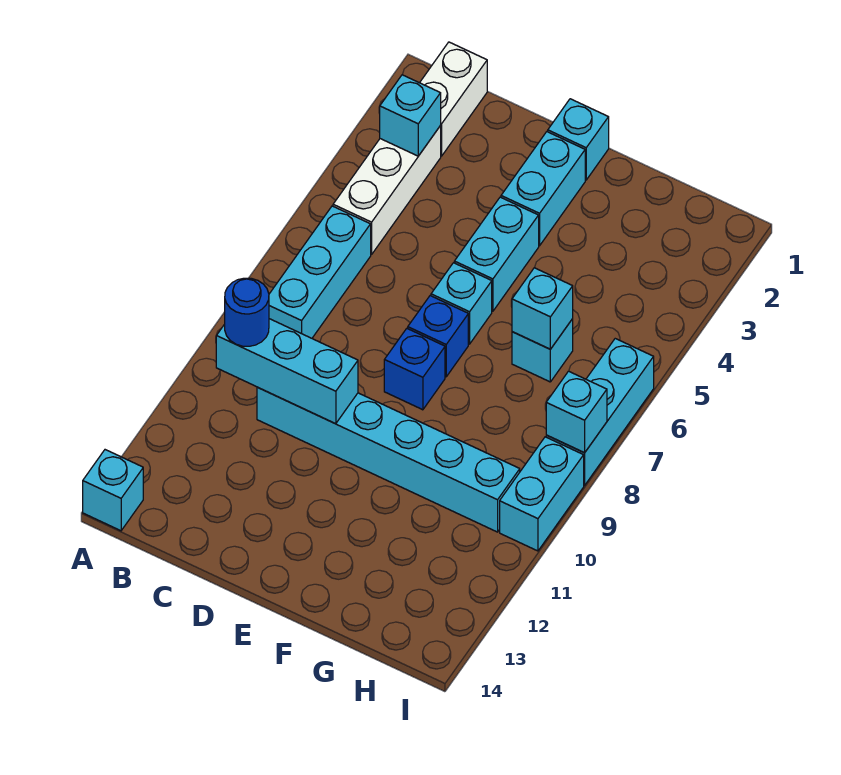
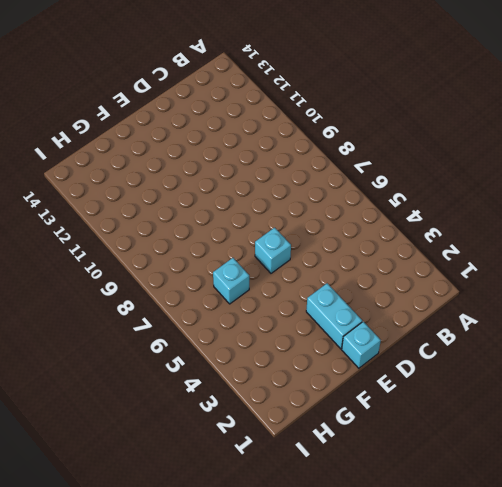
none -> cyan 1x1 brick [83,450,143,531]
none -> white 1x2 brick [420,42,487,156]
none -> white 1x3 brick [333,126,441,254]

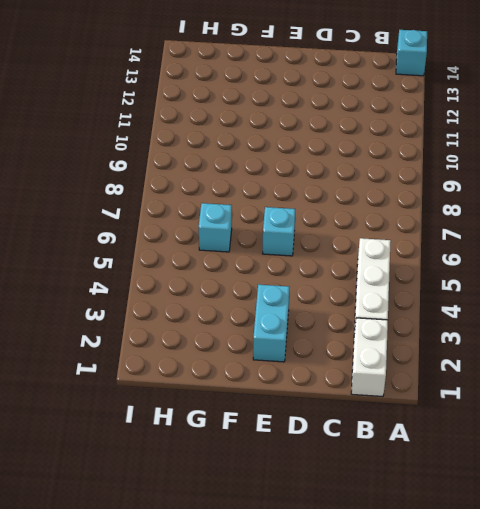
none -> cyan 1x3 brick [269,206,371,338]
none -> cyan 1x6 brick [257,387,520,532]
none -> cyan 1x1 brick [548,99,609,180]

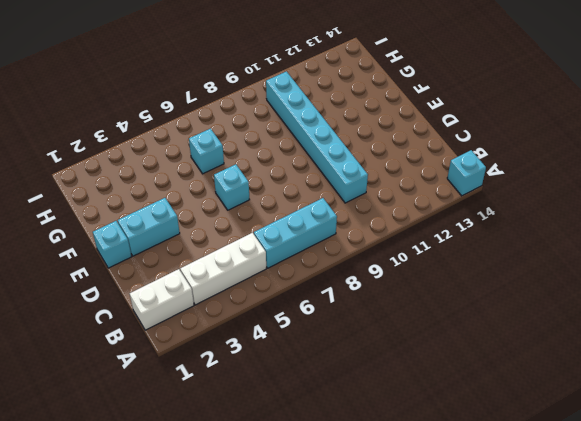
none -> cyan 1x2 brick [454,197,539,311]
none -> blue 1x1 brick [408,296,468,377]
none -> blue 1x1 brick [384,328,445,410]

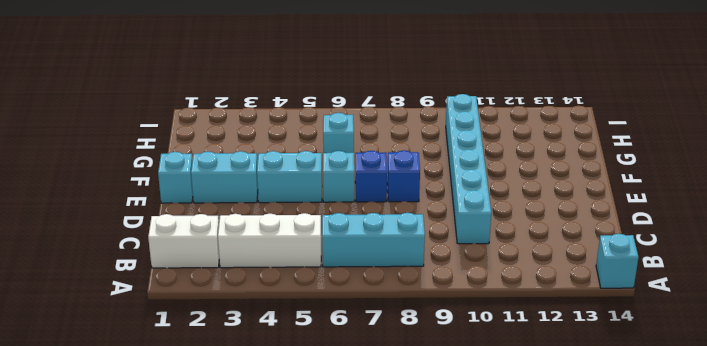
none -> cyan 1x3 brick [546,339,654,485]
none -> cyan 1x2 brick [500,437,584,551]
none -> cyan 1x1 brick [380,75,441,156]

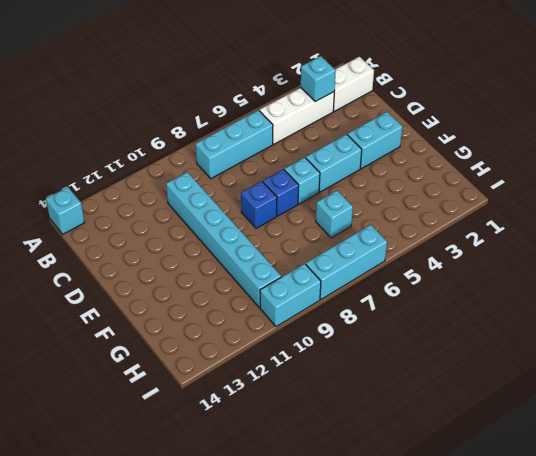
none -> cyan 1x1 brick [548,99,609,180]
none -> cyan 1x3 brick [216,319,358,424]
none -> cyan 1x1 brick [512,268,573,349]

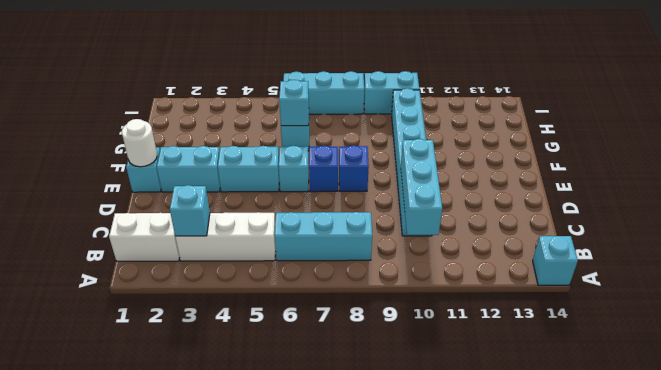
white 1x1 round brick [122,119,157,167] -> none
none -> cyan 1x1 brick [546,371,607,453]
none -> blue 1x1 round brick [225,278,269,346]

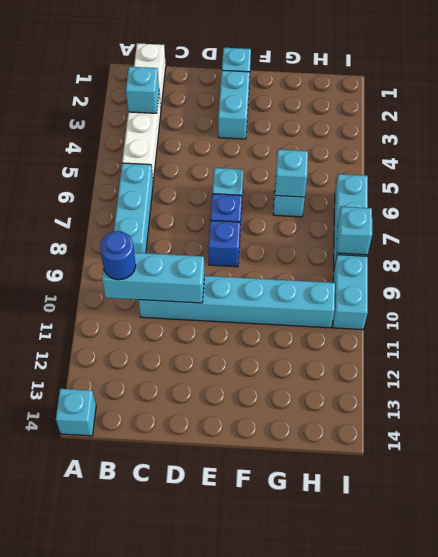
none -> cyan 1x2 brick [454,197,539,311]

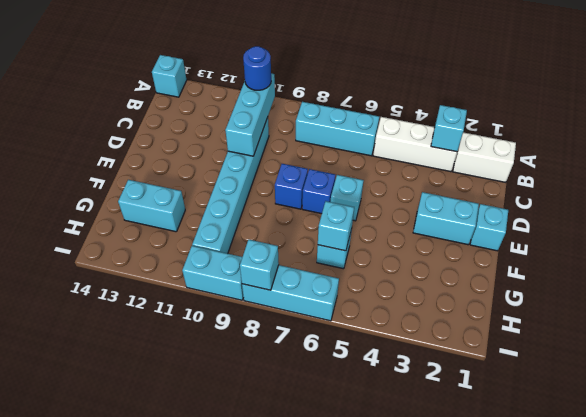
cyan 1x2 brick [118,180,185,232] -> cyan 1x2 brick moved to [454,197,539,311]

